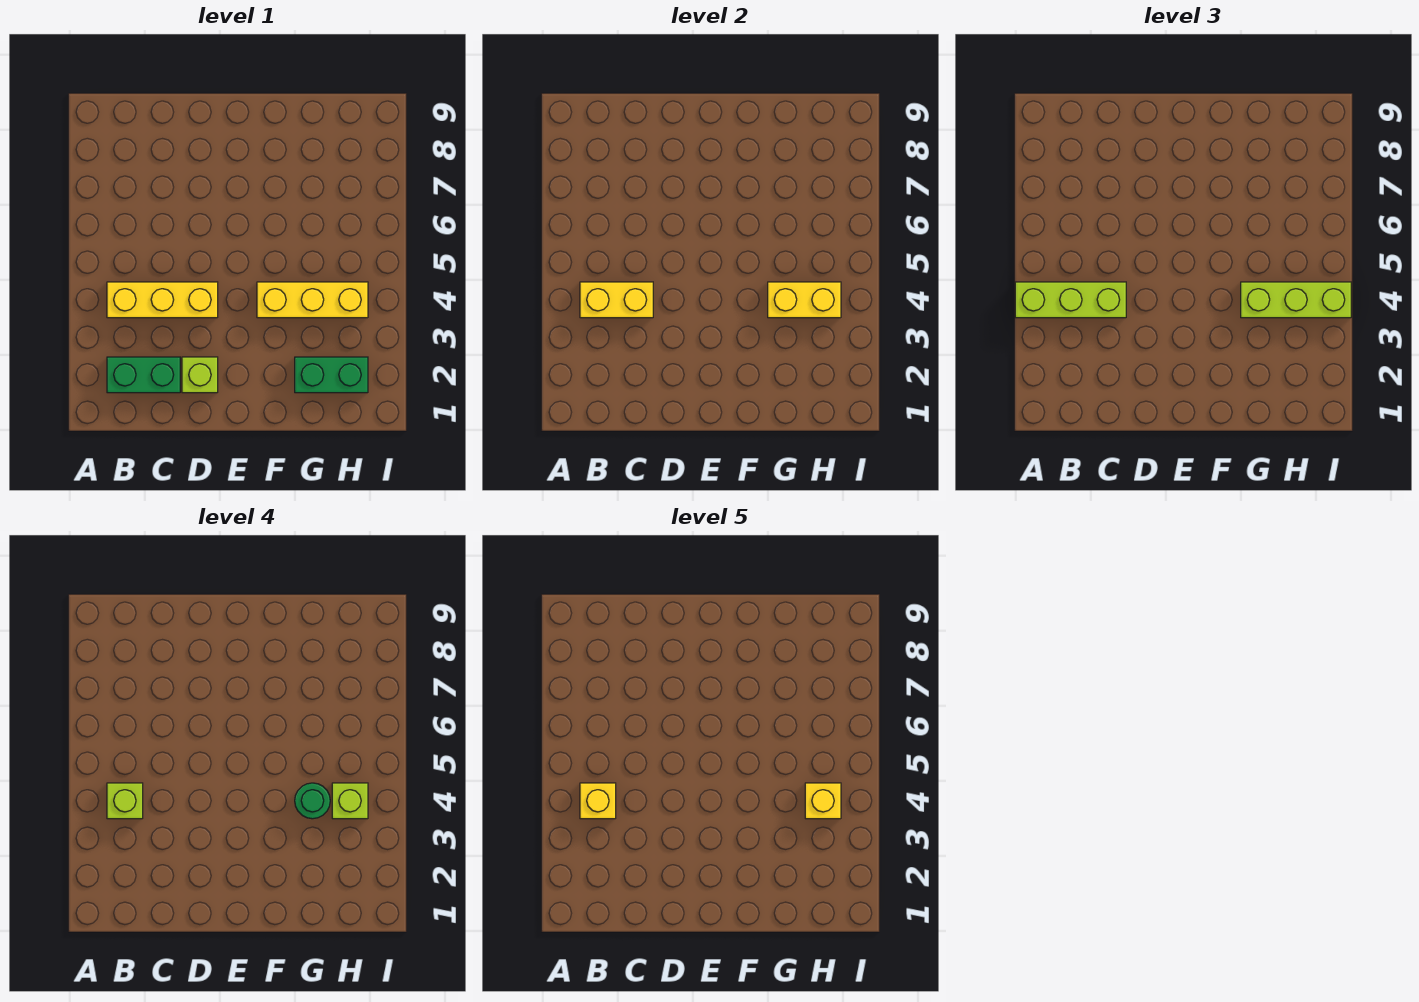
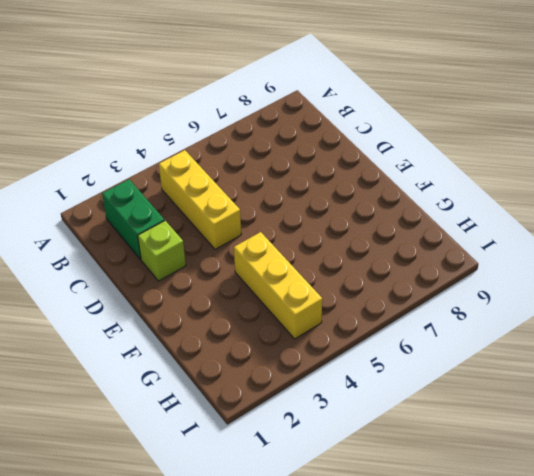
none -> green 1x2 brick [295,357,368,393]
none -> yellow 1x2 brick [580,282,653,318]
none -> yellow 1x2 brick [768,282,841,318]

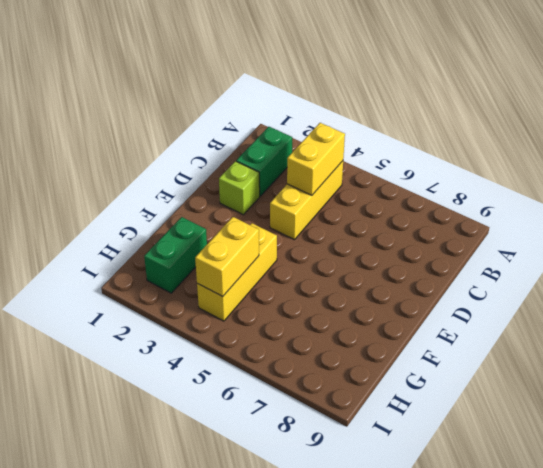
none -> lime 1x3 brick [1015,282,1126,318]
none -> lime 1x3 brick [1241,282,1351,318]
none -> lime 1x1 brick [107,783,143,819]

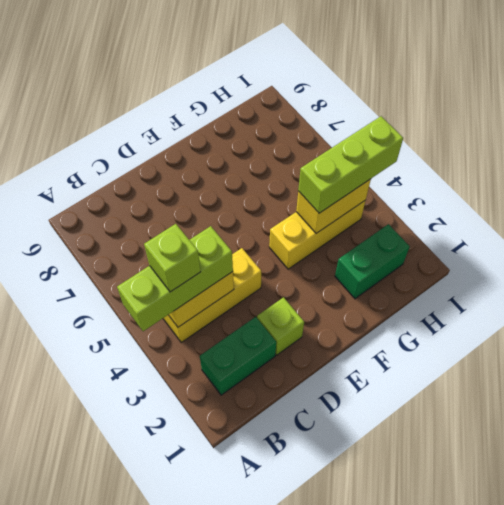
none -> green 1x1 round brick [295,783,330,819]
none -> lime 1x1 brick [332,783,368,819]
none -> yellow 1x1 brick [580,783,616,819]

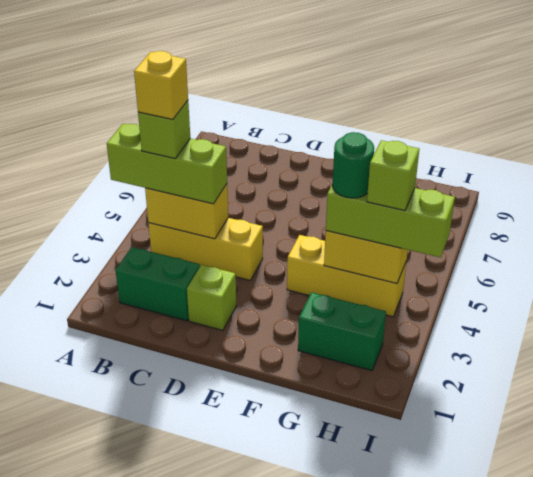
none -> yellow 1x1 brick [805,783,841,819]

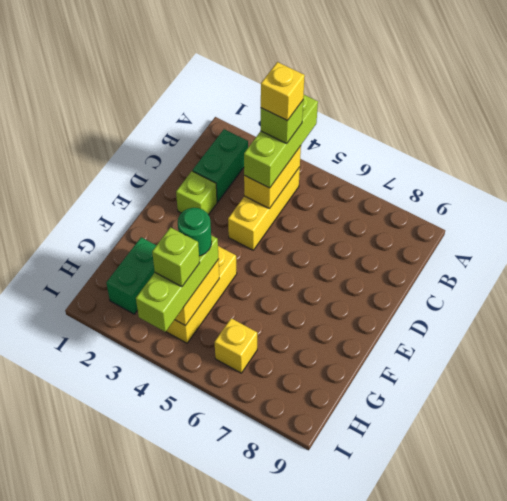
yellow 1x1 brick [215,318,257,373] -> yellow 1x1 brick moved to [805,783,841,819]

